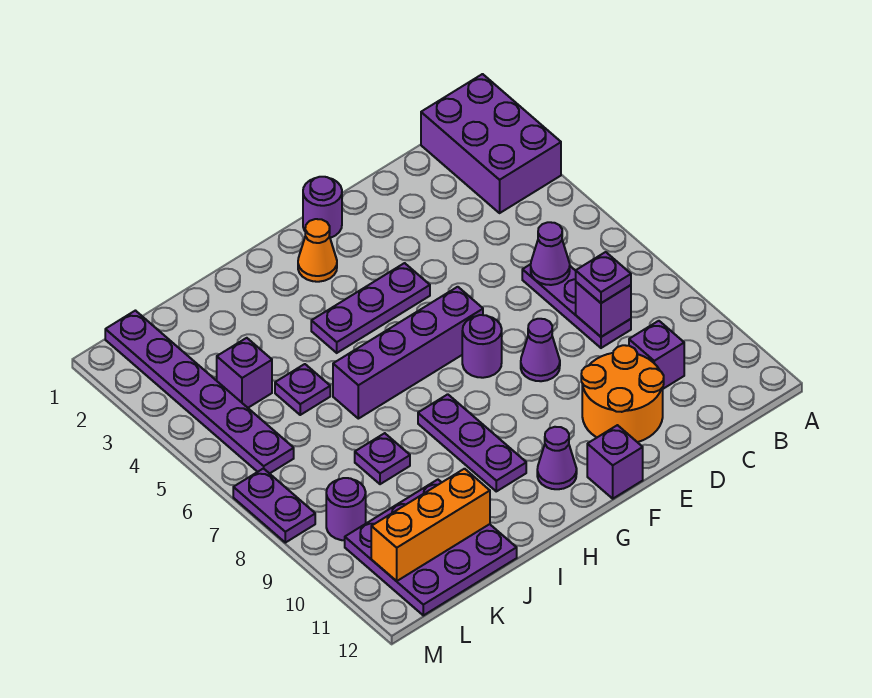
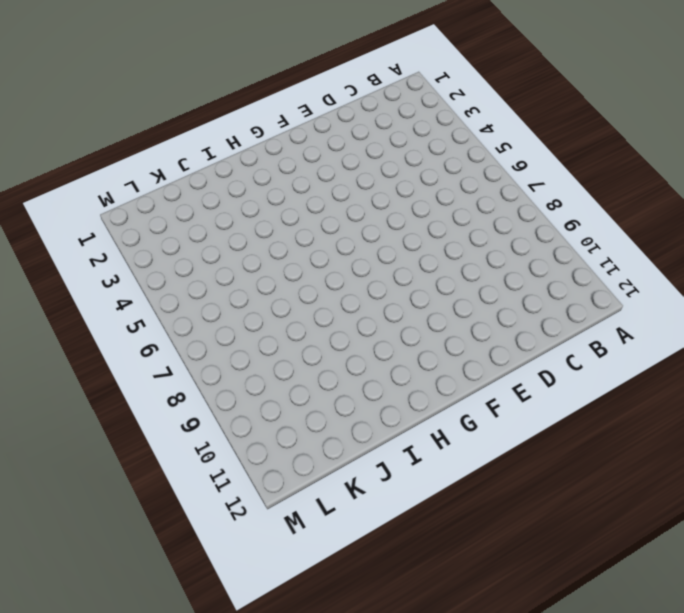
none -> purple 2x3 brick [421,74,561,213]
none -> purple 1x3 plate [522,264,631,348]
none -> purple 1x1 brick [629,321,684,389]

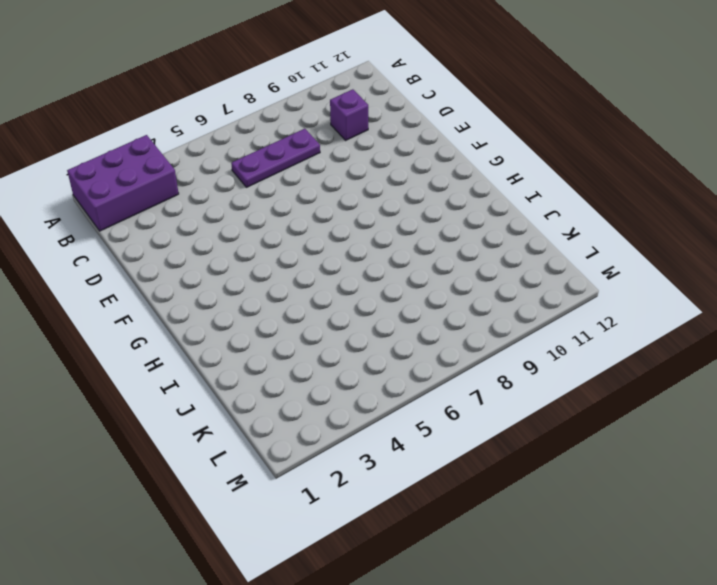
none -> orange 2x2 round brick [581,345,664,442]
none -> purple 1x1 cone [521,319,560,381]
none -> purple 1x1 round brick [303,177,342,238]

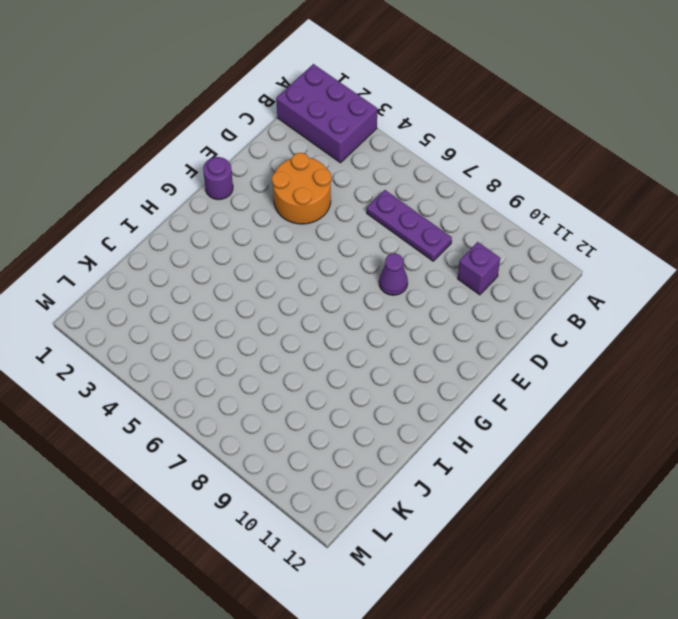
orange 2x2 round brick [272,153,331,224] -> orange 2x2 round brick moved to [581,345,664,442]
none -> purple 1x3 plate [311,263,430,353]
none -> purple 1x4 brick [333,287,483,419]
none -> purple 1x1 round brick [462,315,502,378]

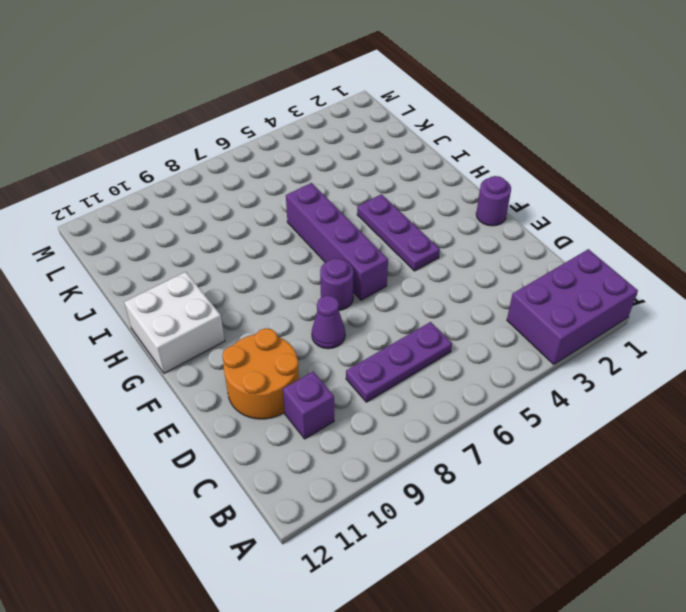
white 2x2 brick [124,272,225,373] -> purple 1x1 cone [537,427,577,489]
none -> purple 1x1 brick [587,425,643,499]
none -> orange 1x1 cone [298,219,337,282]
none -> purple 1x3 plate [418,394,526,491]

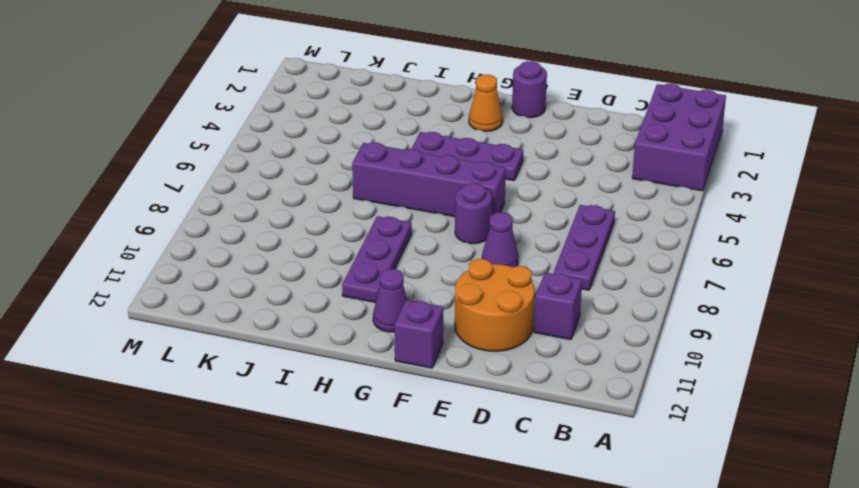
none -> purple 1x1 plate [275,364,330,415]
none -> purple 1x1 plate [355,433,410,484]
none -> purple 3x3 plate [345,480,517,615]

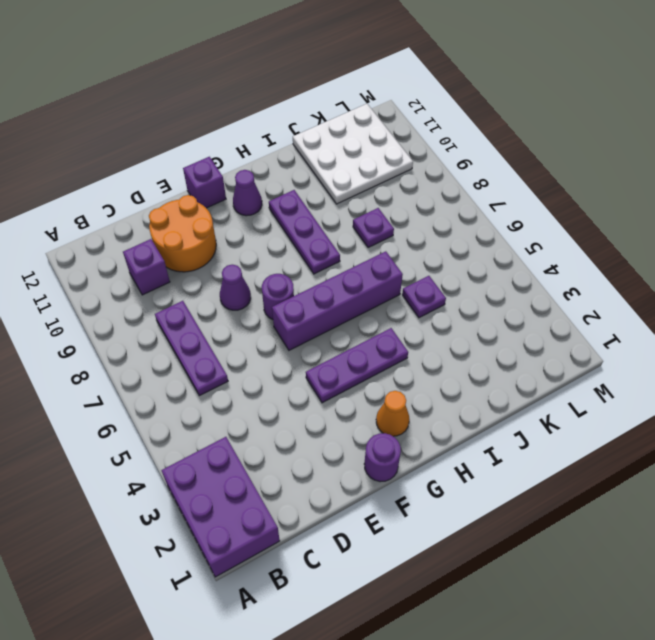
white 3x3 plate [293,104,413,204] -> purple 3x3 plate [345,480,517,615]
none -> purple 1x1 brick [217,338,272,408]
none -> purple 1x6 plate [105,311,294,474]
none -> purple 1x1 round brick [326,478,366,540]

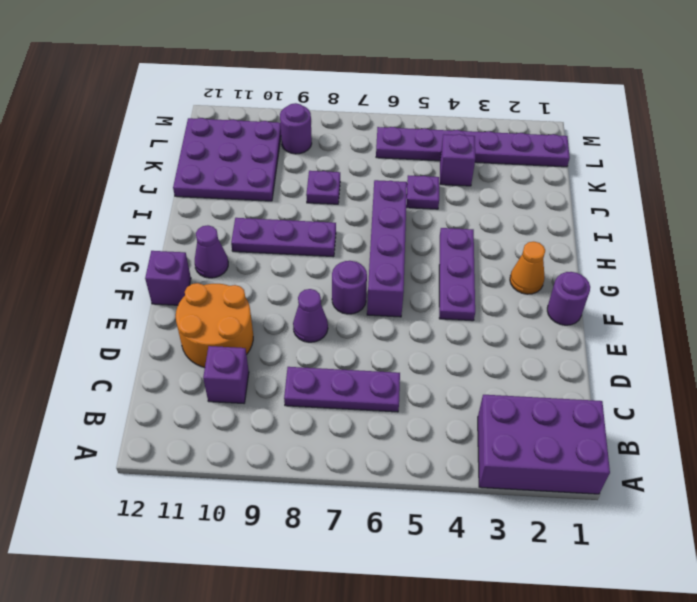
none -> purple 1x2 plate [233,468,315,543]
none -> purple 1x1 cone [531,222,570,285]
none -> purple 1x1 brick [576,282,631,337]

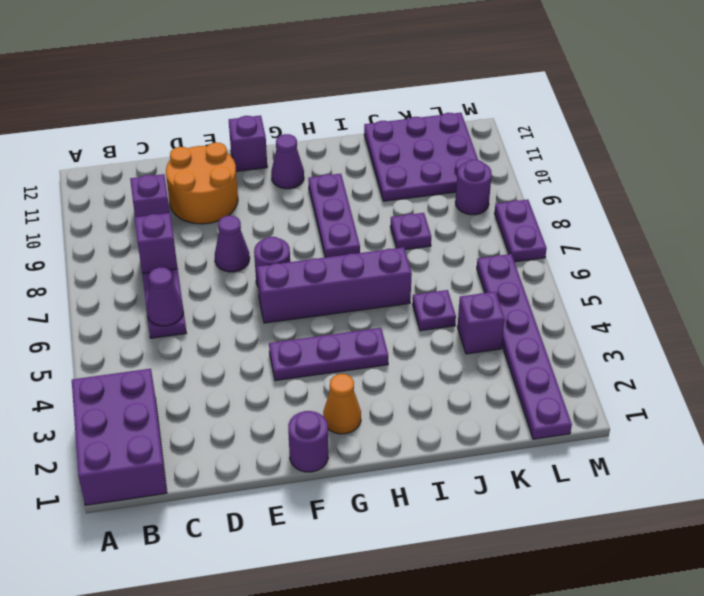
none -> orange 1x3 brick [371,469,490,581]
none -> purple 1x1 plate [576,252,631,303]

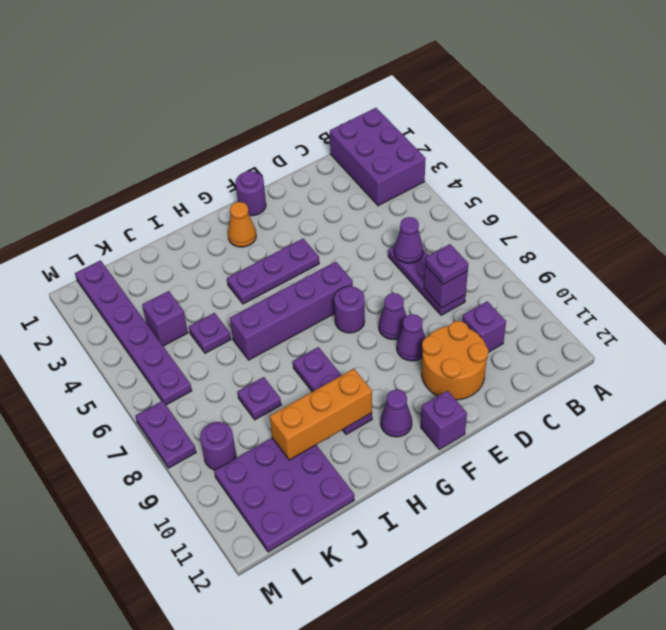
purple 1x1 cone [397,314,425,361] -> none
orange 1x3 brick [270,369,372,460] -> orange 1x3 brick moved to [371,469,490,581]

